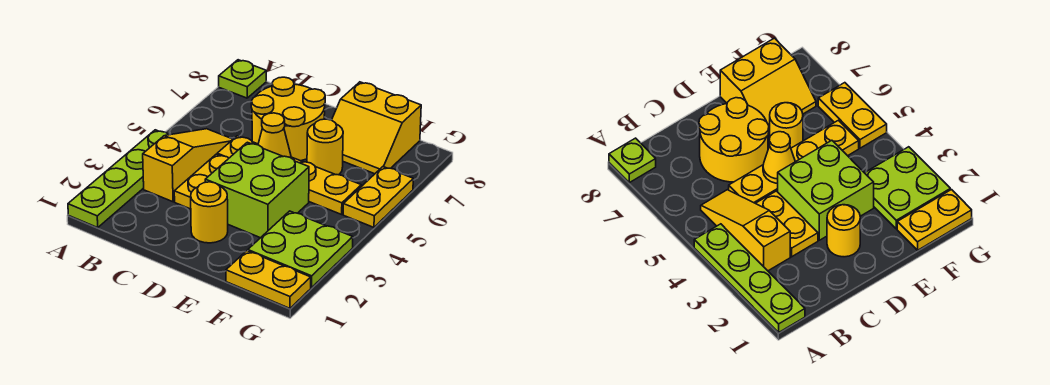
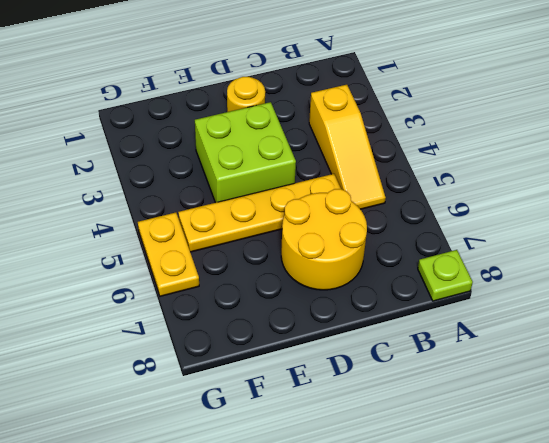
none -> lime 1x4 plate [68,130,169,227]
none -> yellow 1x2 plate [174,154,229,209]
none -> yellow 1x1 round brick [307,119,343,175]

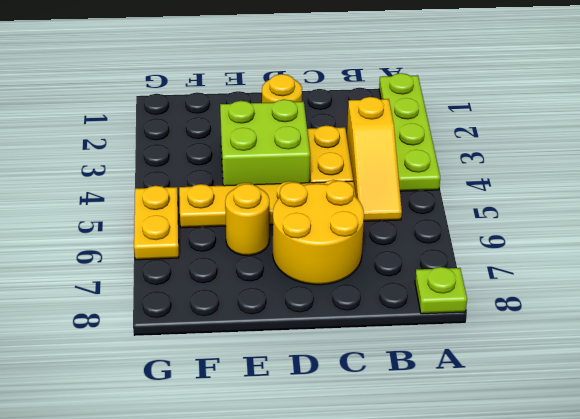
none -> yellow 2x2 slope [332,82,421,174]
none -> yellow 1x2 plate [226,251,311,308]
none -> lime 2x2 plate [248,211,353,288]

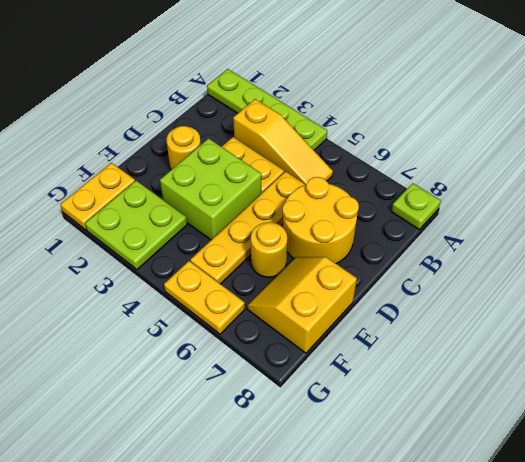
none -> yellow 1x1 cone [258,113,291,158]

